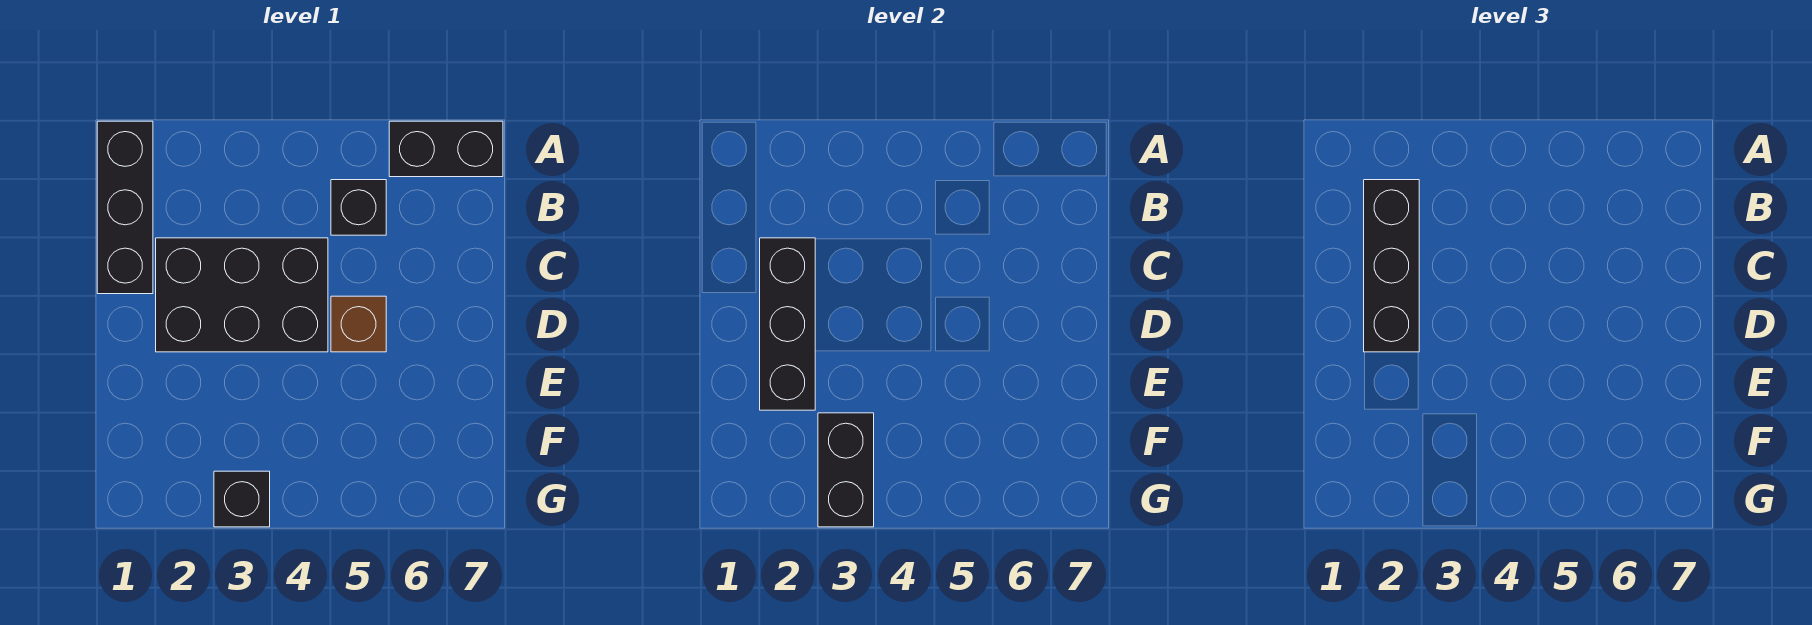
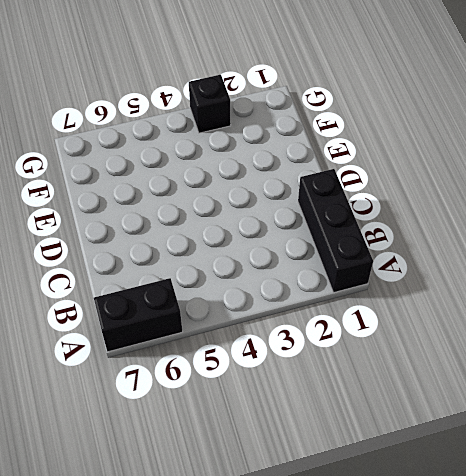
none -> black 1x1 brick [331,180,386,235]
none -> black 2x3 brick [156,238,328,352]

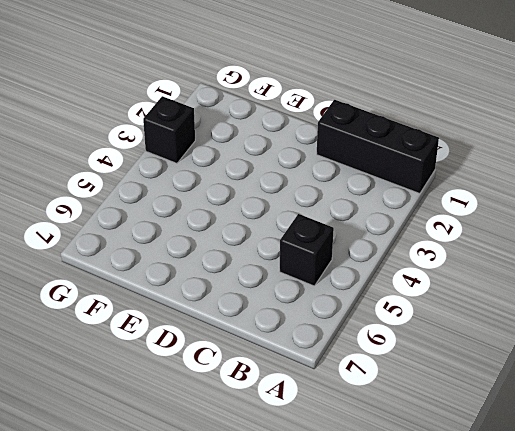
none -> black 1x2 brick [389,121,503,177]
none -> black 2x3 brick [156,238,328,352]

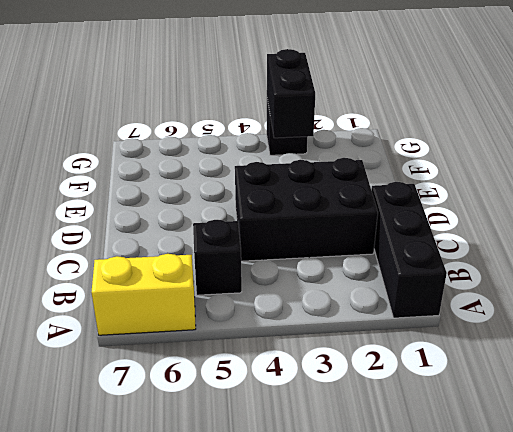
yellow 1x2 brick [91,254,196,335] -> black 1x2 brick [389,121,503,177]
none -> brown 1x1 brick [331,296,386,352]
none -> black 1x3 brick [760,238,815,410]

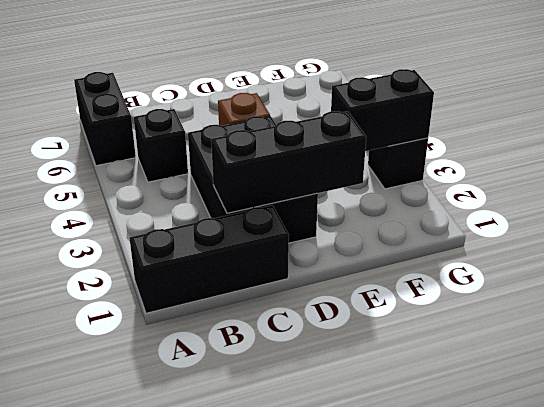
none -> black 1x3 brick [1364,180,1419,352]

